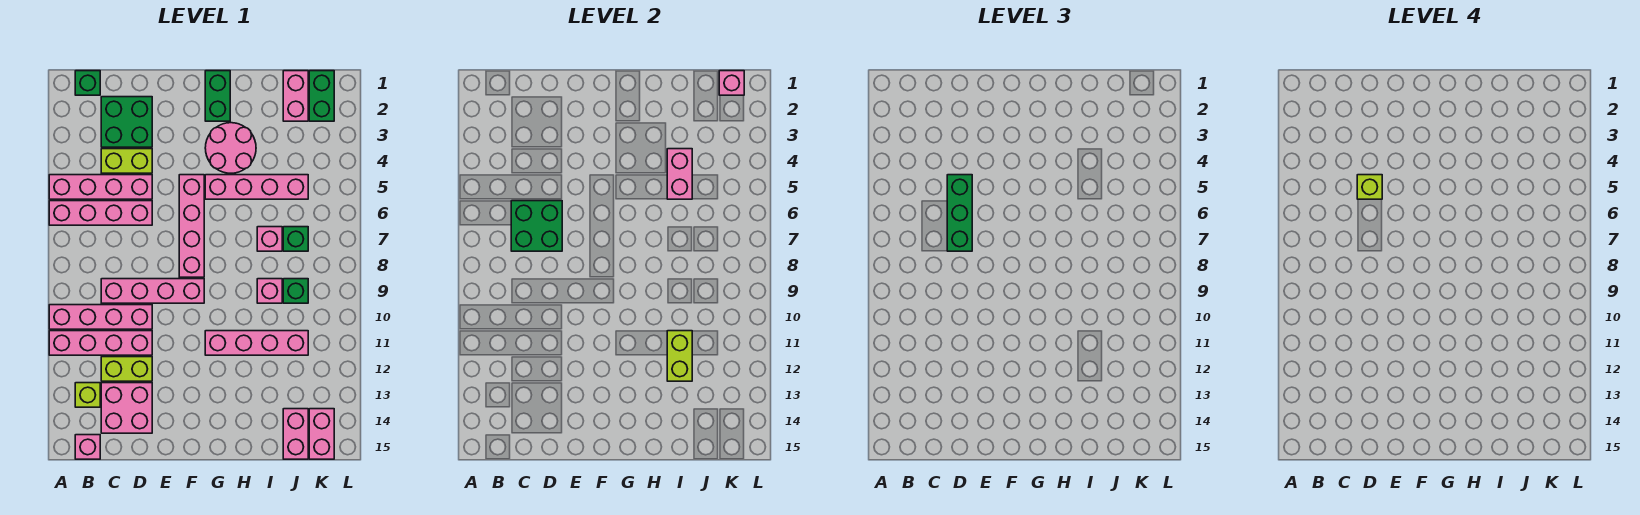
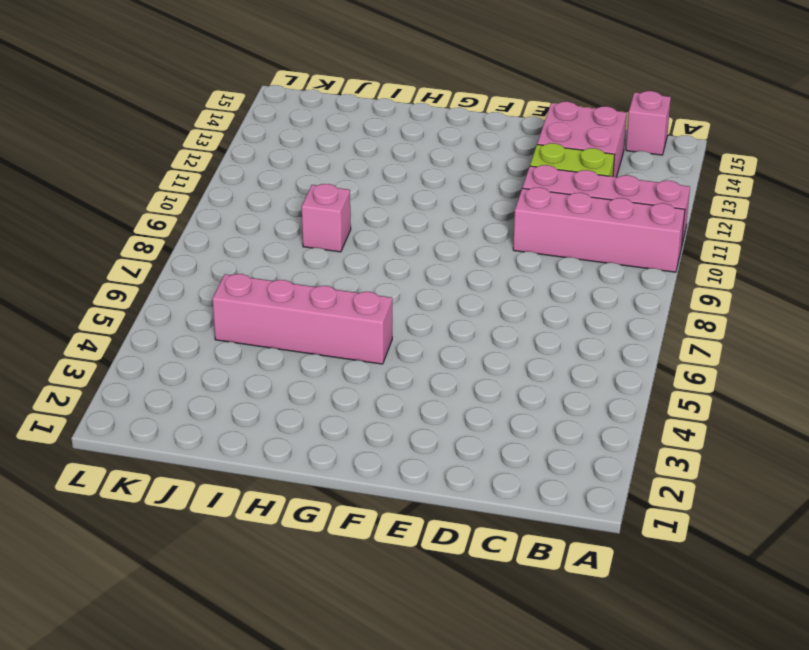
none -> pink 1x4 brick [49,175,152,199]
none -> pink 1x4 brick [49,201,152,225]
none -> green 1x1 brick [75,71,100,95]
none -> lime 1x1 brick [75,383,100,407]

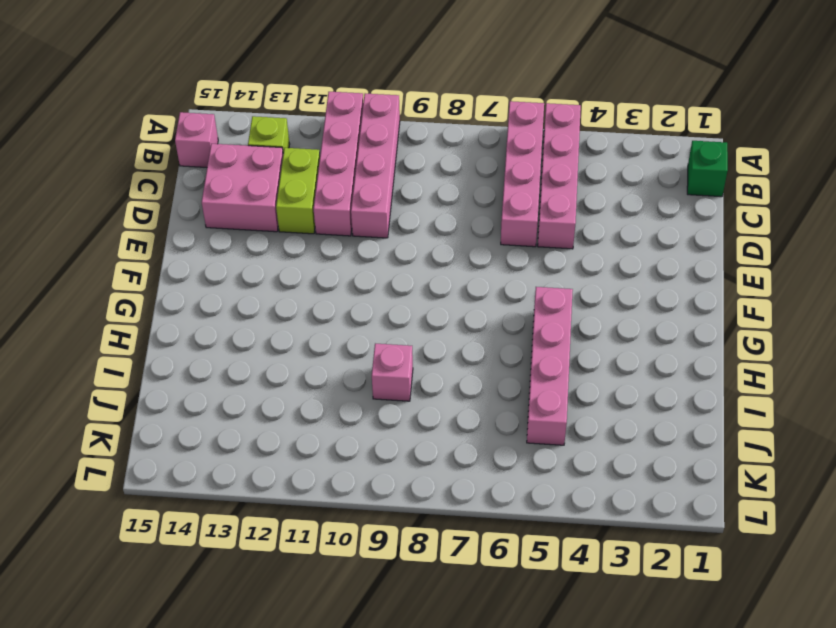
none -> green 2x2 brick [101,97,152,147]
none -> lime 1x2 brick [101,149,152,173]
none -> pink 1x4 brick [101,279,204,303]
none -> pink 1x4 brick [179,175,204,277]

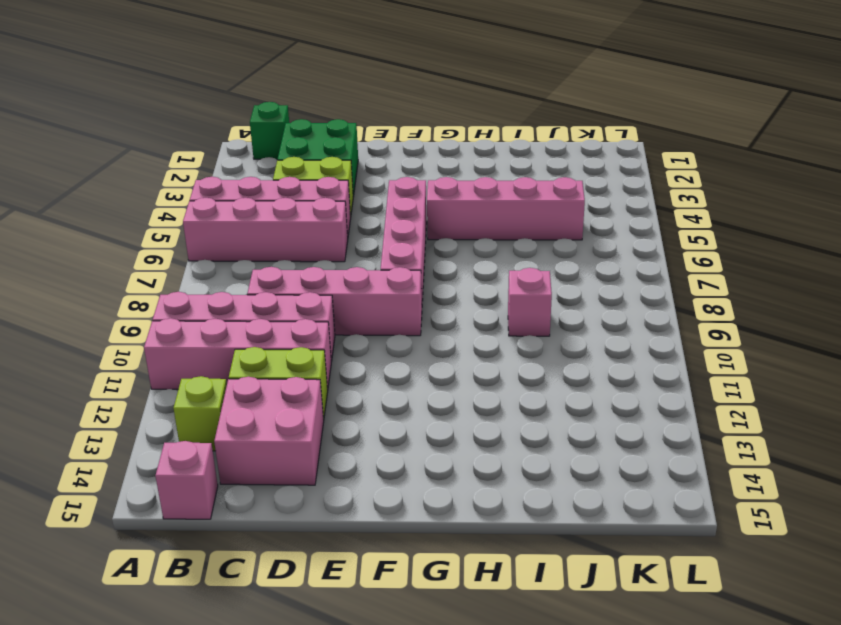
none -> green 1x2 brick [205,71,230,121]
none -> pink 2x2 round brick [205,123,256,173]
none -> pink 1x4 brick [205,331,308,355]
none -> pink 1x1 brick [257,227,282,251]

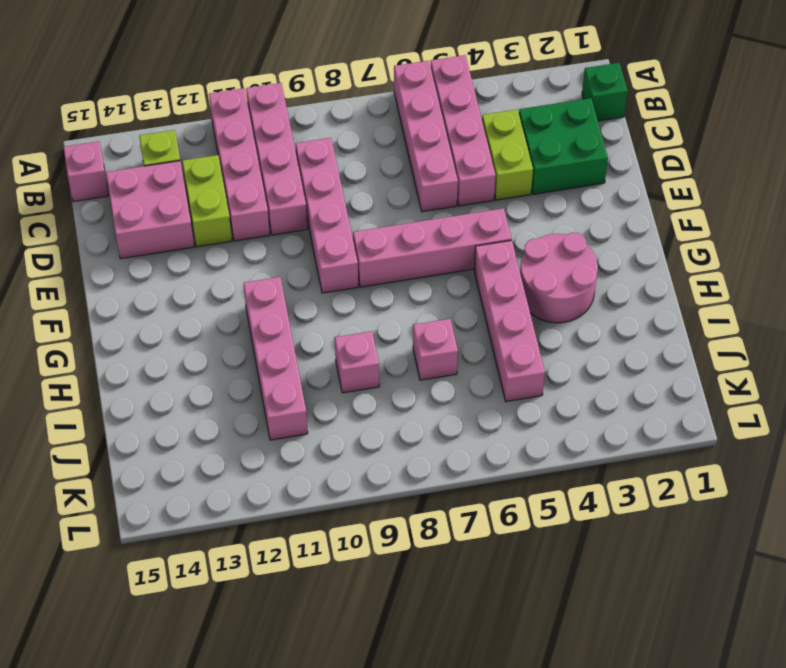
none -> green 1x2 brick [205,71,230,121]
none -> pink 1x2 brick [283,71,308,121]
none -> green 1x1 brick [283,227,308,251]
none -> green 1x1 brick [283,279,308,303]

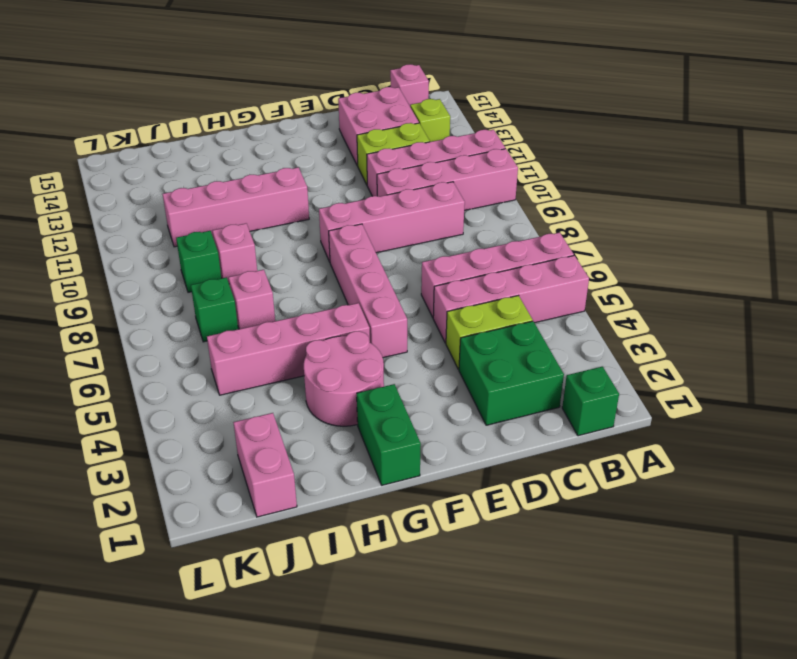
none -> pink 1x2 brick [283,409,308,459]
none -> green 1x2 brick [309,71,334,121]
none -> pink 1x2 brick [309,409,334,459]
none -> green 2x2 brick [511,201,562,251]

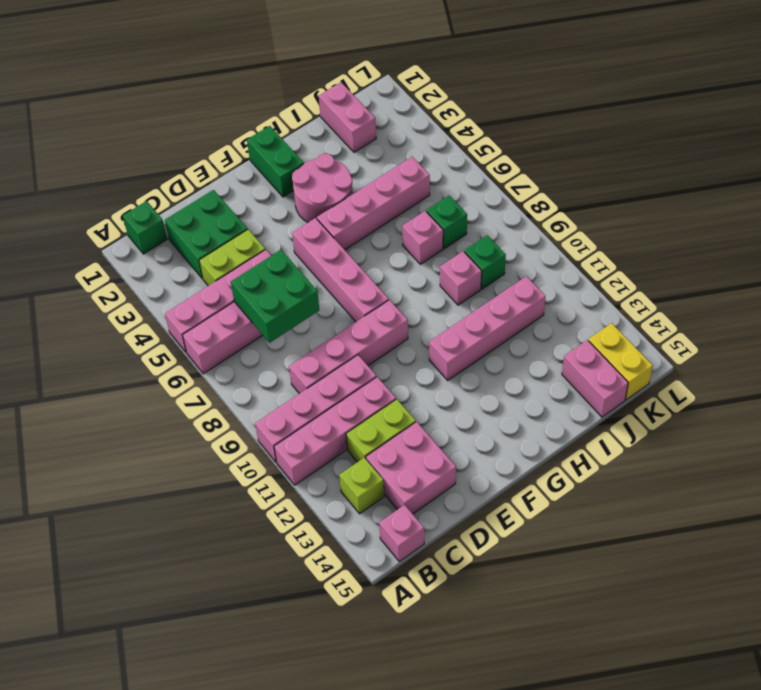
yellow 1x2 brick [588,323,653,400] -> pink 1x2 brick [309,409,334,459]
none -> green 1x2 brick [309,71,334,121]
none -> pink 1x2 brick [667,149,692,199]
none -> lime 1x2 brick [667,331,692,381]
none -> pink 1x1 brick [719,71,744,95]

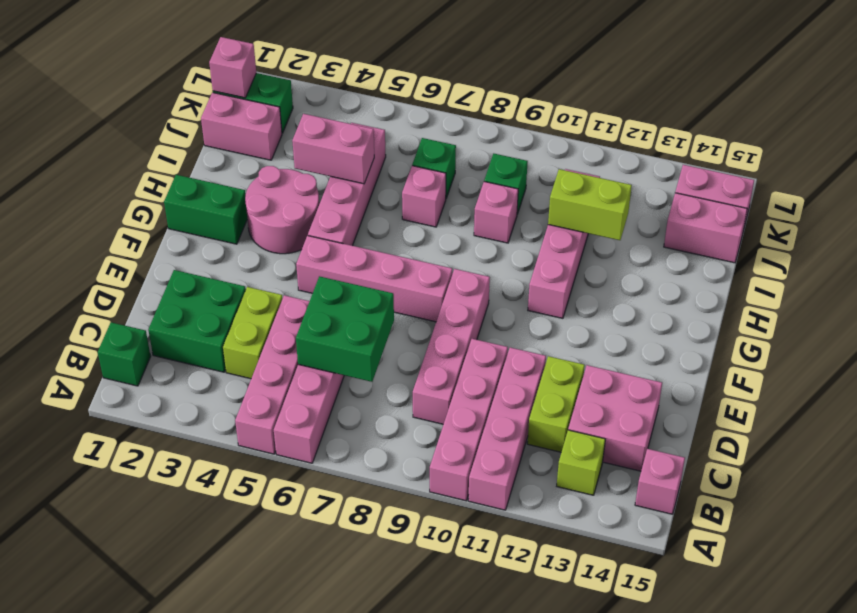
none -> green 1x3 brick [947,175,972,251]
none -> lime 1x1 brick [1357,175,1382,199]

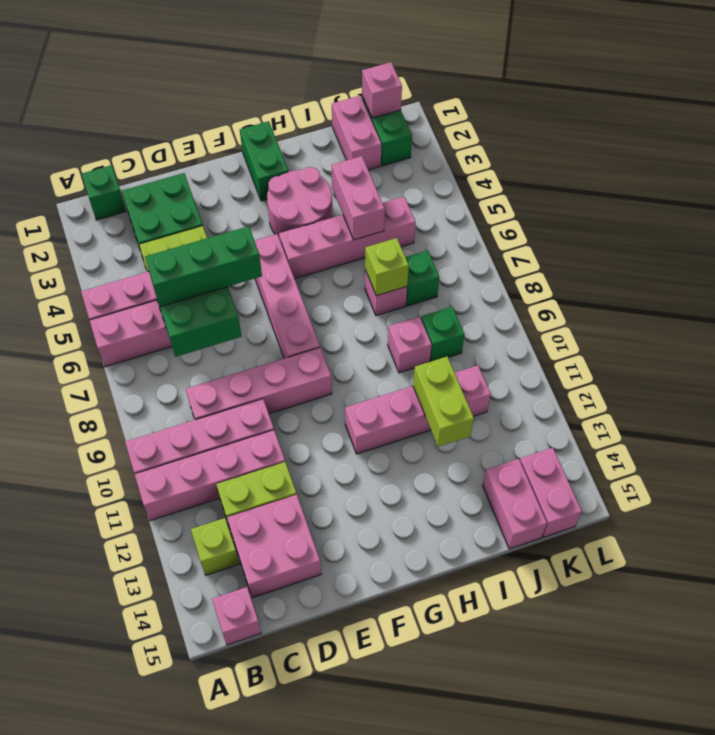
green 1x3 brick [145,226,262,307] -> green 1x3 brick turned to [947,175,972,251]
lime 1x1 brick [365,238,409,296] -> lime 1x1 brick moved to [1357,175,1382,199]

